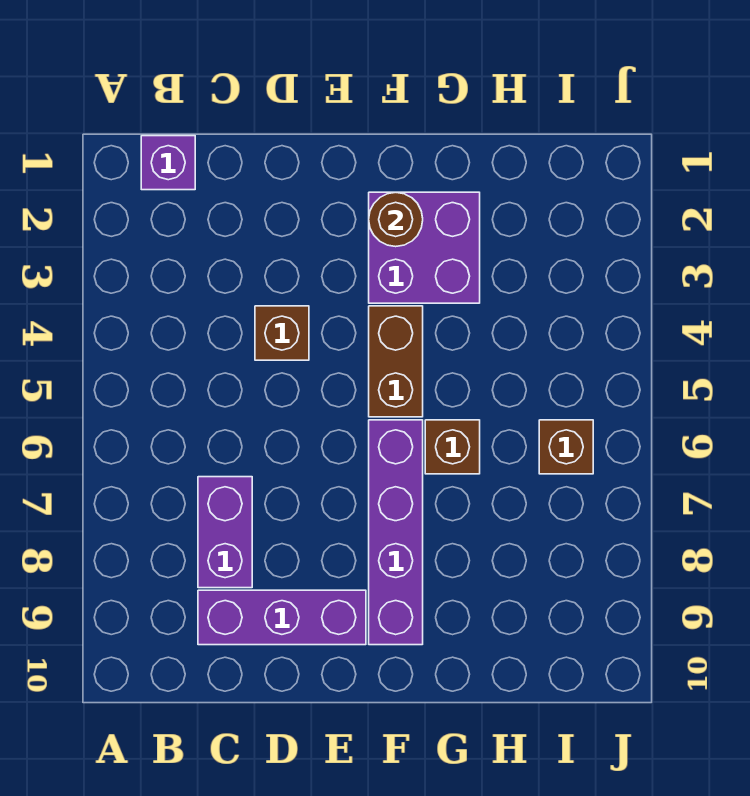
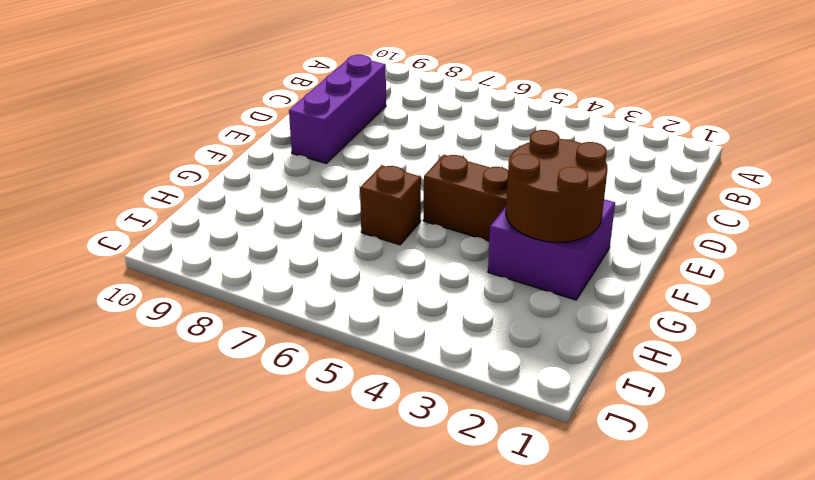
brown 2x2 round brick [506,130,608,242] -> brown 1x1 round brick [369,192,423,247]
none -> purple 1x1 brick [141,136,195,190]
none -> purple 1x2 brick [198,477,252,588]

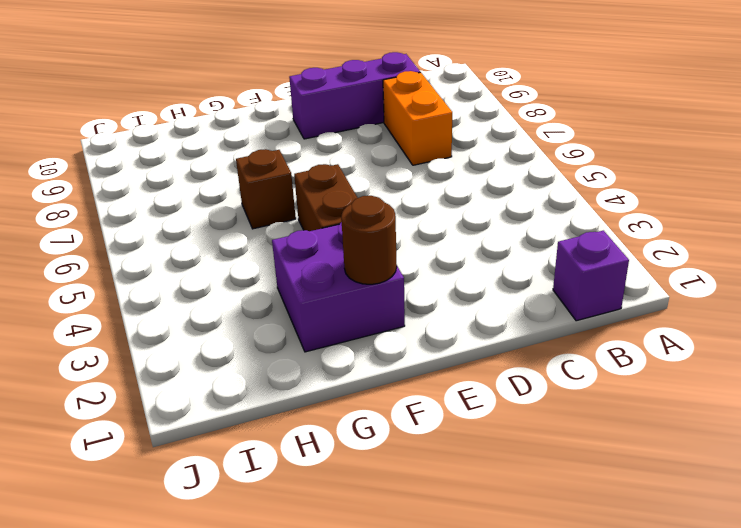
orange 1x2 brick [383,71,452,165] -> purple 1x2 brick [198,477,252,588]
none -> brown 1x1 brick [255,306,309,360]
none -> purple 1x4 brick [369,420,423,645]

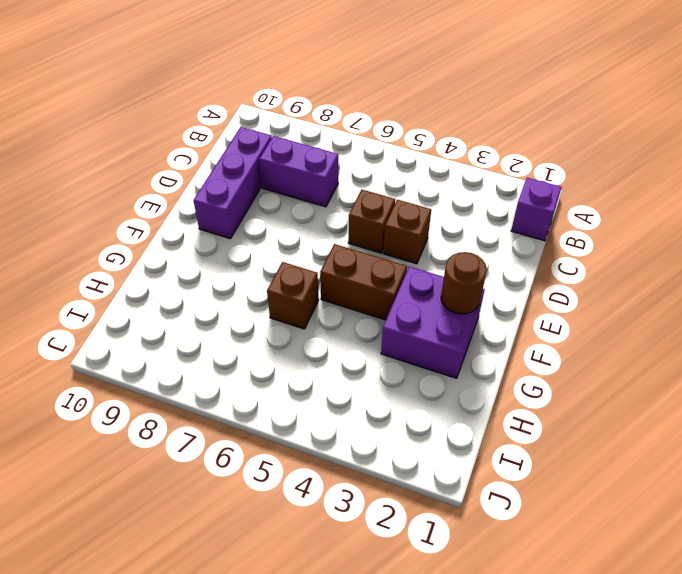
brown 1x1 brick [348,190,395,253] -> brown 1x1 brick moved to [539,420,593,474]
none -> purple 1x4 brick [369,420,423,645]

